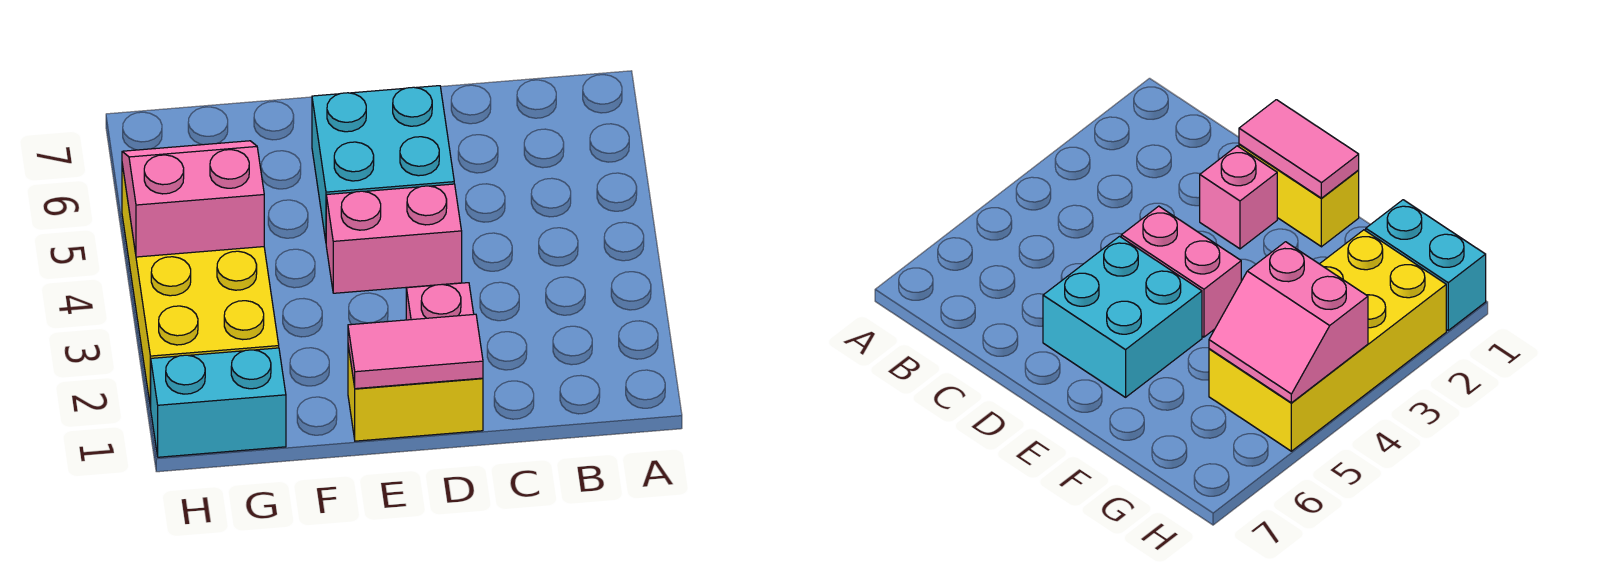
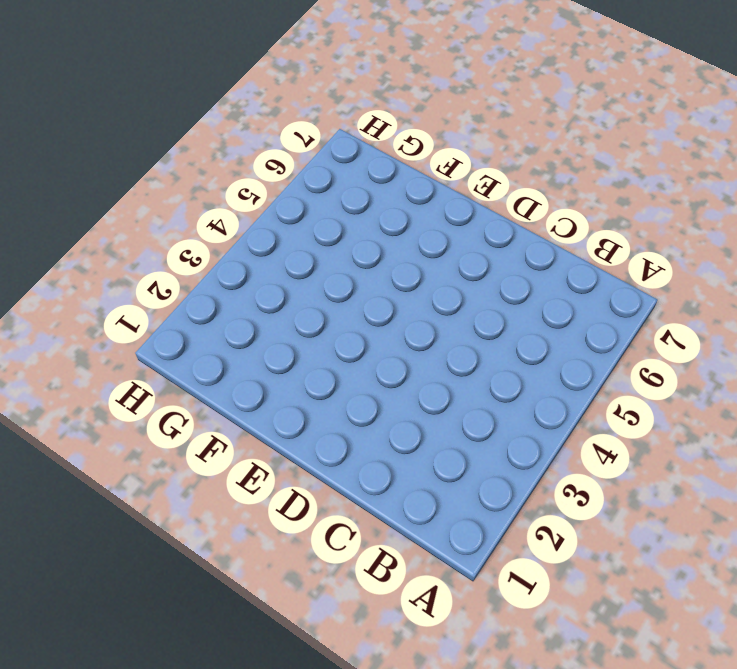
none -> yellow 1x2 brick [348,346,483,441]
none -> pink 1x1 brick [406,283,474,320]

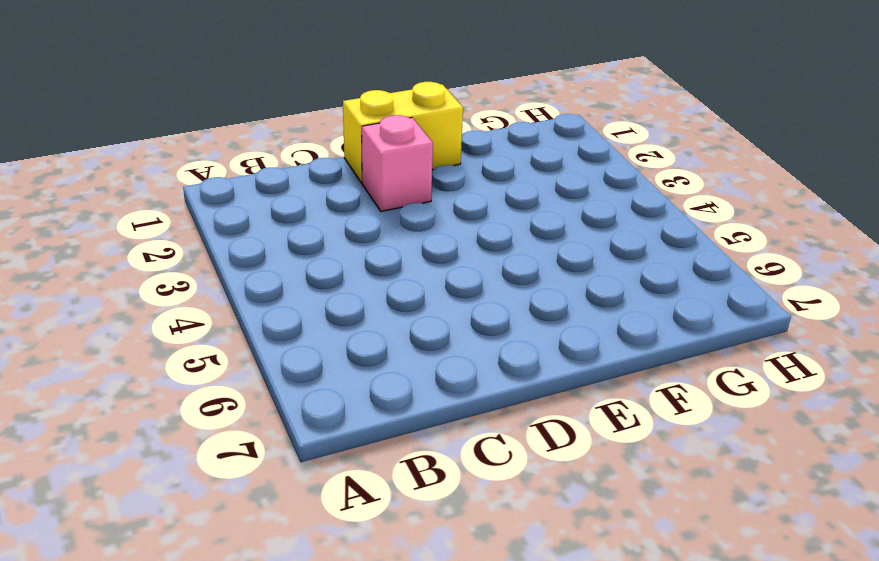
none -> pink 1x2 brick [326,184,462,293]
none -> cyan 2x2 brick [312,86,454,240]

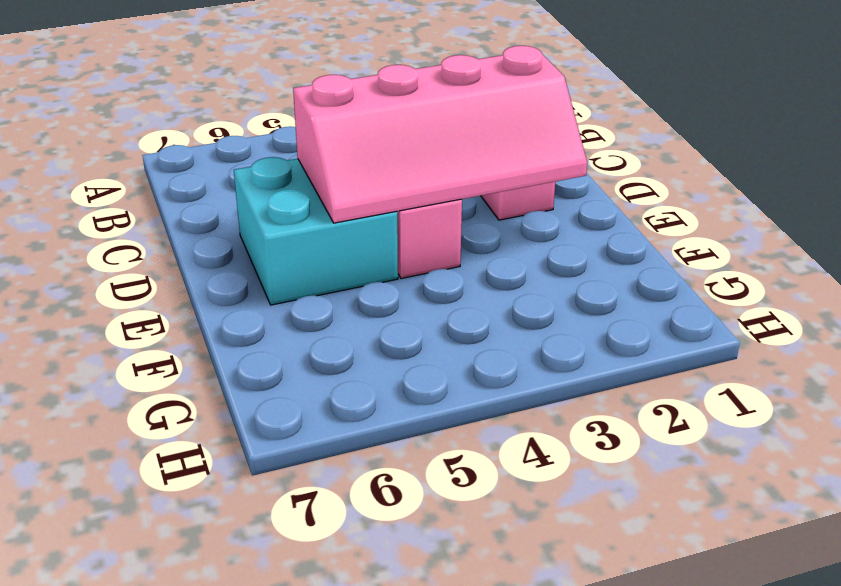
pink 2x4 slope [293,46,587,223] -> none
none -> yellow 1x2 brick [348,346,483,441]
none -> cyan 1x2 brick [151,348,286,457]

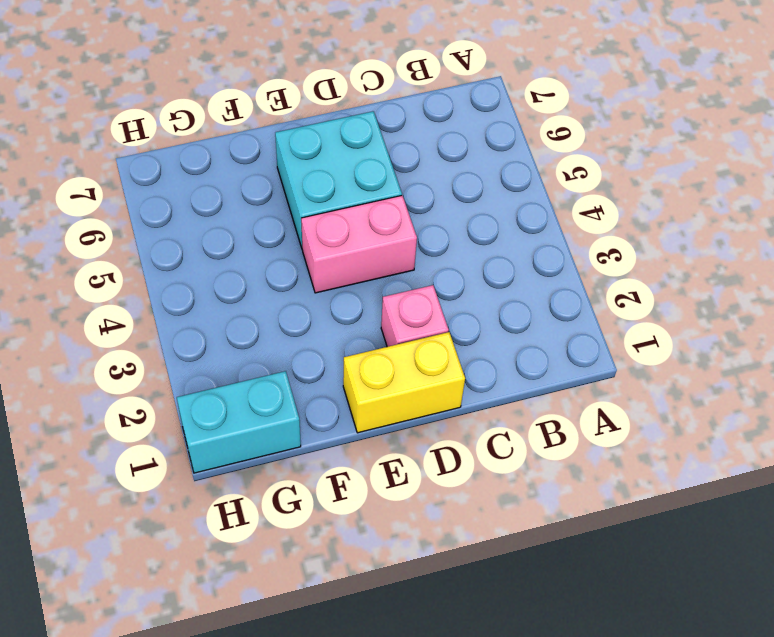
none -> yellow 2x4 brick [122,164,279,408]
none -> pink 1x2 tile [348,314,483,389]

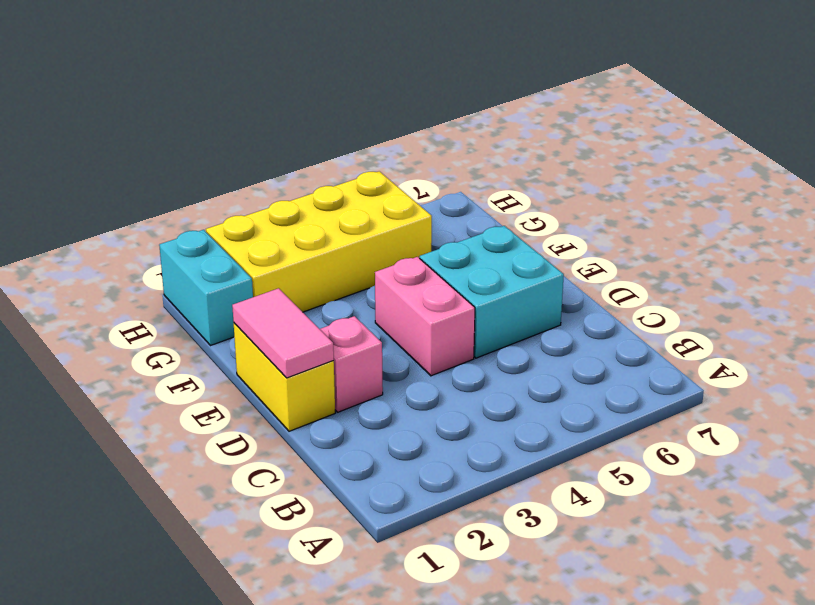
none -> pink 2x2 slope [122,141,264,257]

